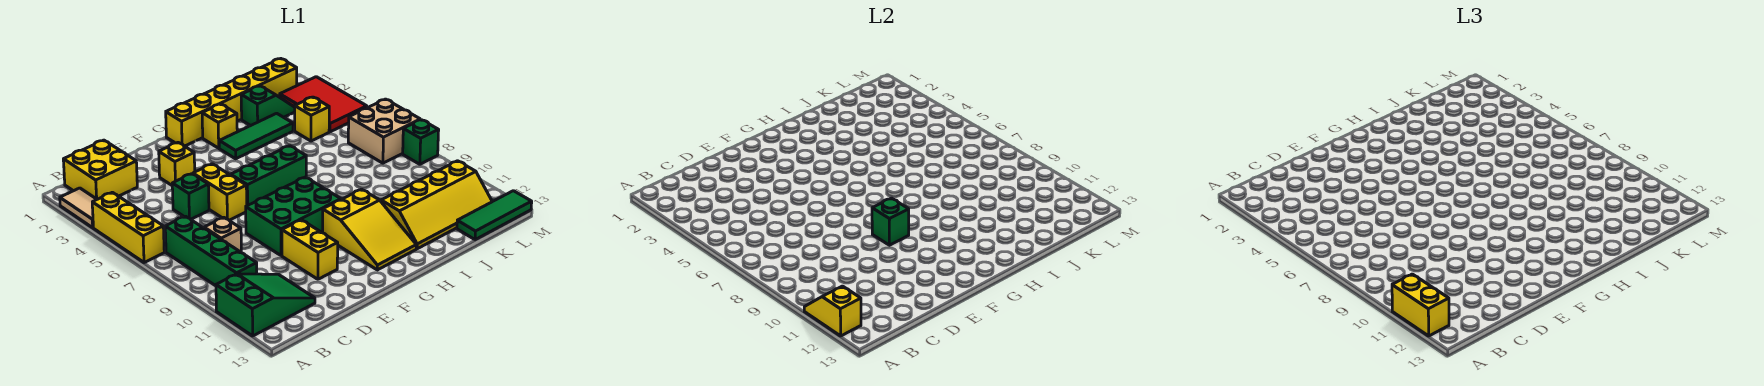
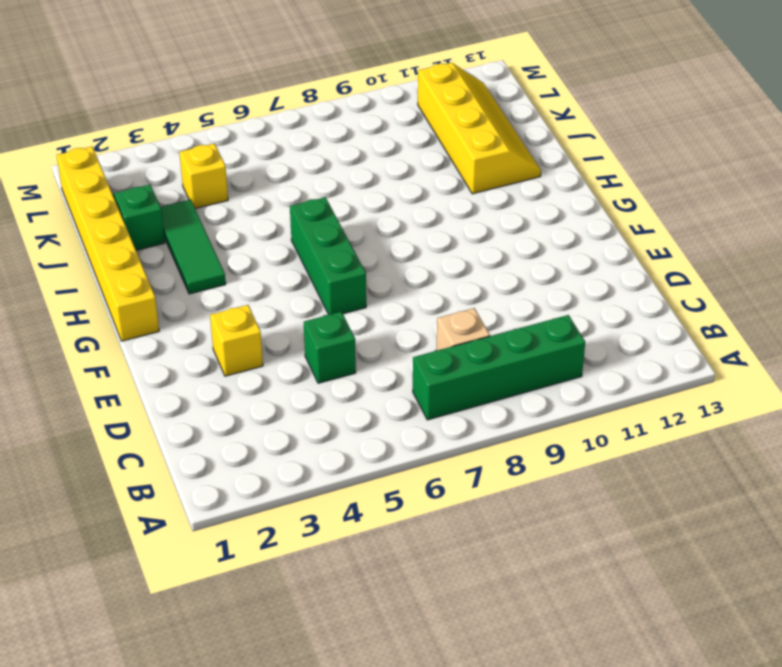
none -> tan 1x2 tile [60,188,97,228]
none -> yellow 1x3 brick [92,192,164,263]
none -> green 2x3 slope [216,274,315,336]

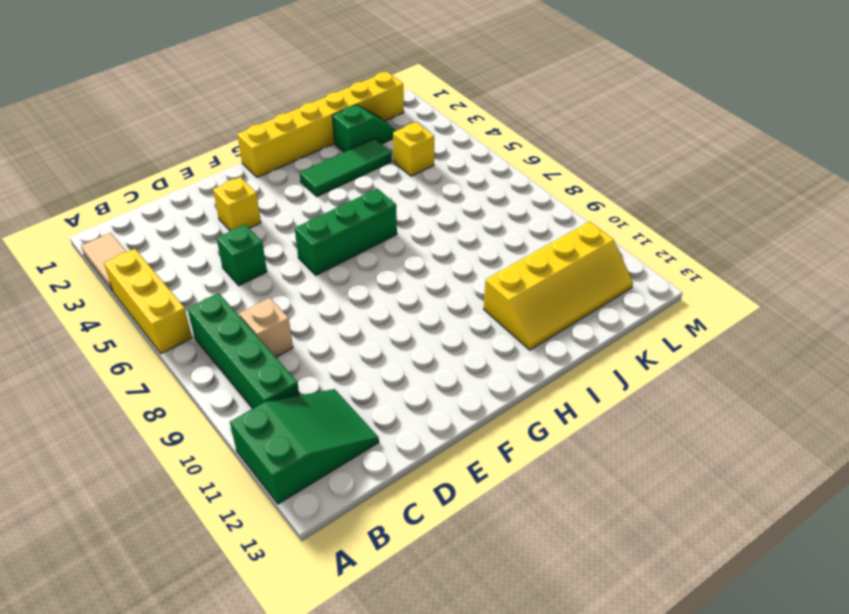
none -> yellow 2x2 brick [63,140,137,199]
none -> yellow 1x2 brick [193,164,247,220]
none -> green 2x3 brick [246,177,341,256]

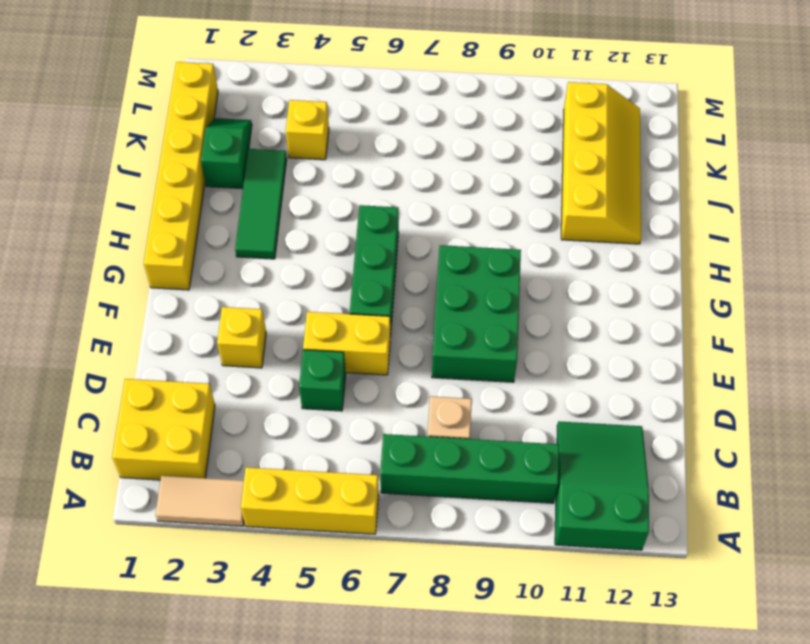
none -> yellow 1x2 brick [282,220,338,279]
none -> yellow 2x3 slope [322,189,416,270]
none -> yellow 1x1 brick [202,104,237,148]

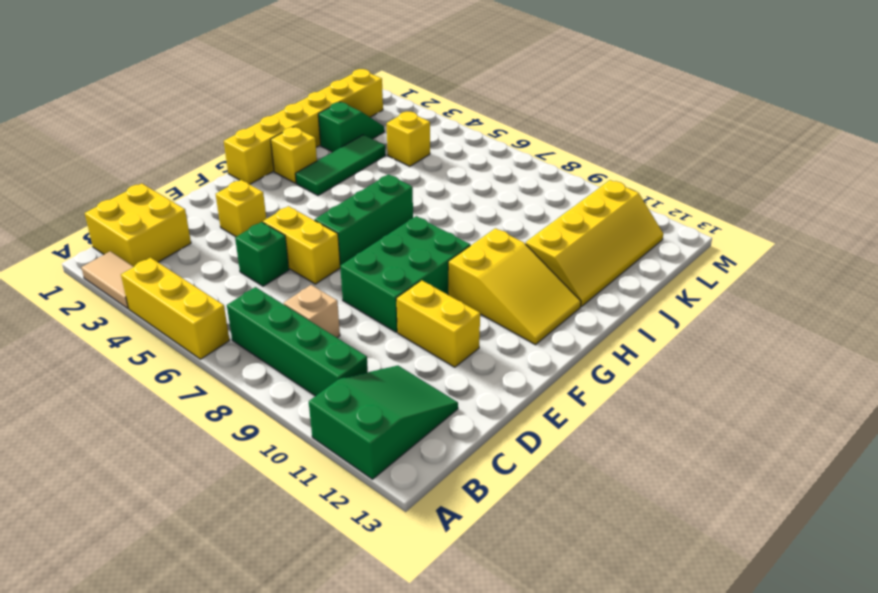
none -> green 1x3 tile [457,191,532,240]
none -> red 2x3 tile [280,77,367,132]
none -> tan 2x2 brick [348,99,420,163]

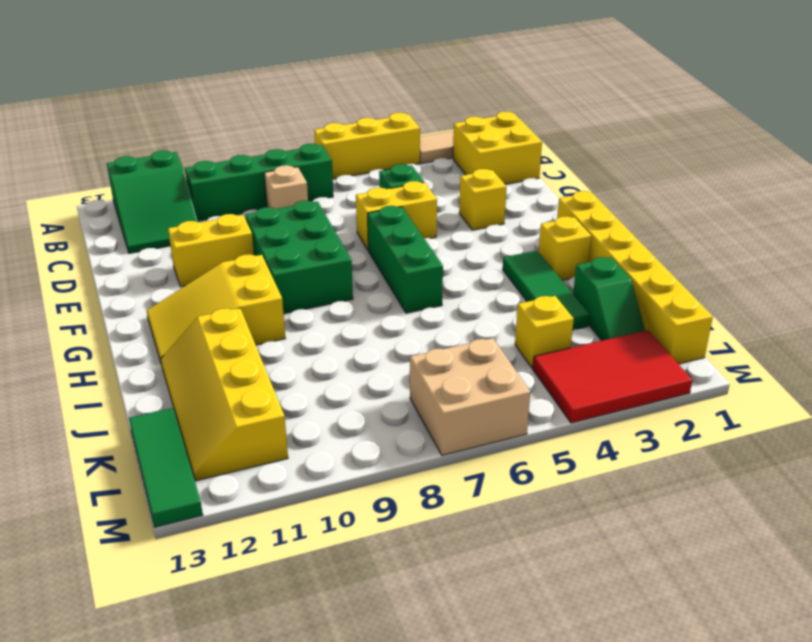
none -> green 1x1 brick [403,120,439,164]
none -> yellow 1x2 slope [804,286,861,336]
none -> green 1x1 brick [872,198,909,245]

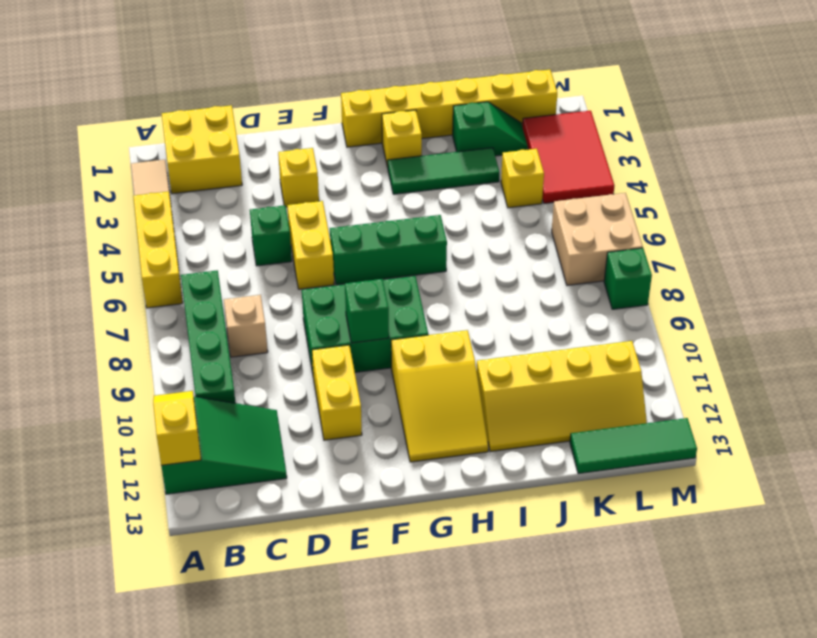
none -> yellow 1x2 brick [1392,274,1449,336]

